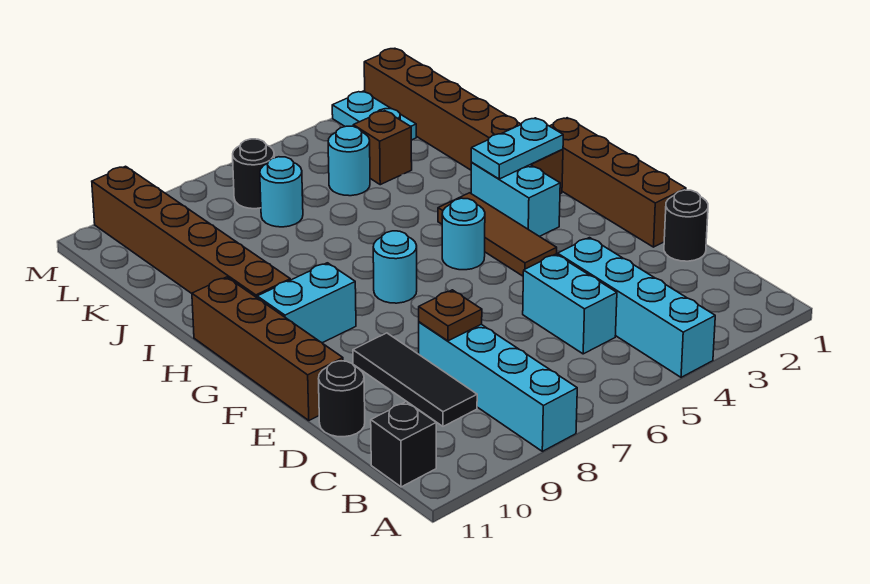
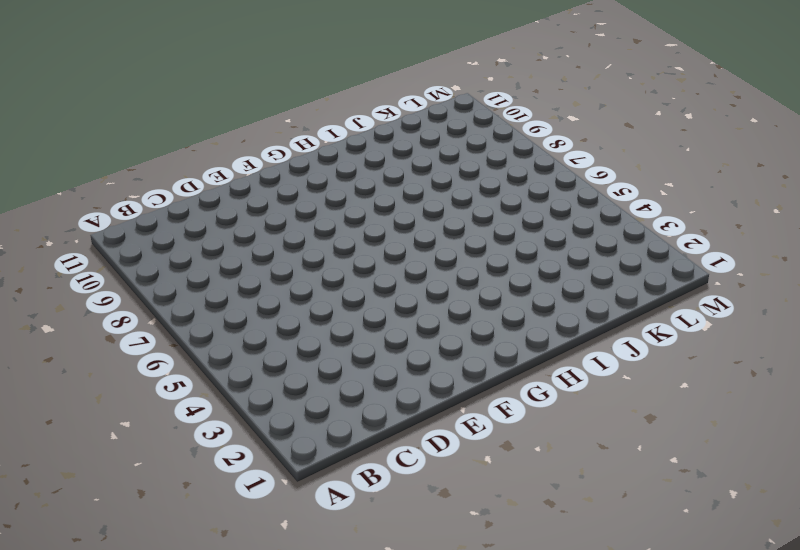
none -> cyan 1x4 brick [558,238,715,377]
none -> cyan 1x4 brick [419,322,577,451]
none -> black 1x1 brick [371,402,436,487]

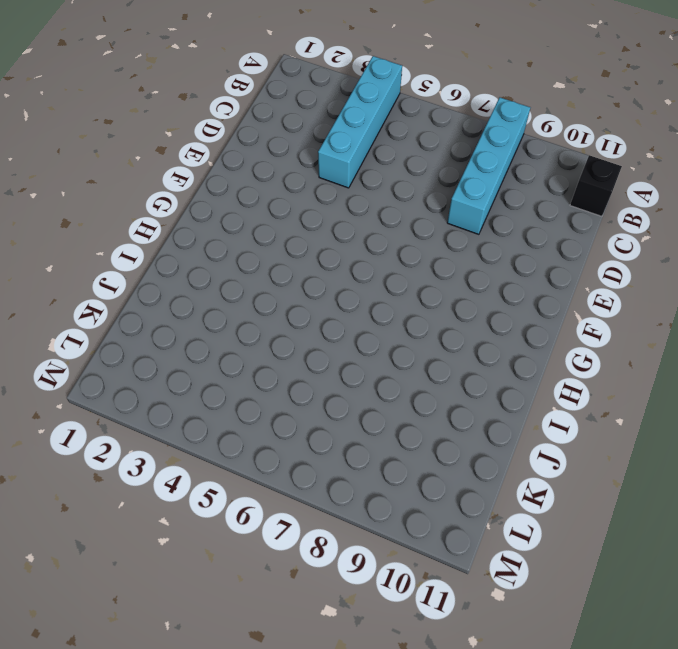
none -> cyan 1x2 brick [523,254,617,354]
none -> black 1x3 tile [353,333,477,426]
none -> black 1x1 round brick [664,190,708,261]

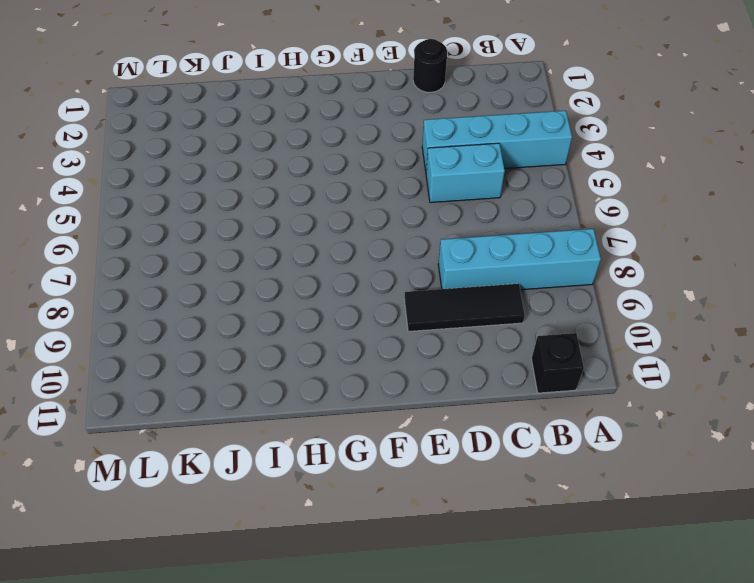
none -> black 1x1 round brick [319,361,365,437]
none -> brown 1x4 brick [550,118,686,247]
none -> brown 1x4 brick [192,277,343,421]

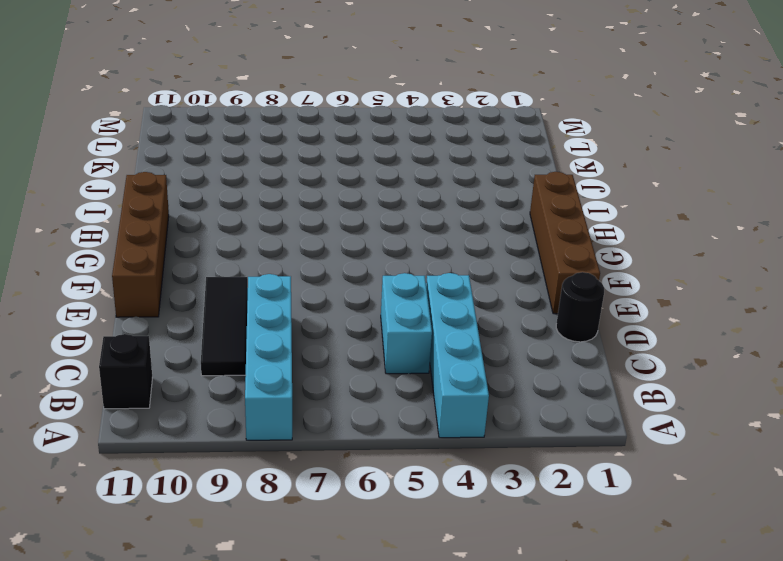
none -> black 1x1 round brick [319,361,365,437]
none -> brown 1x3 tile [438,193,557,276]
none -> cyan 1x2 brick [471,163,560,237]

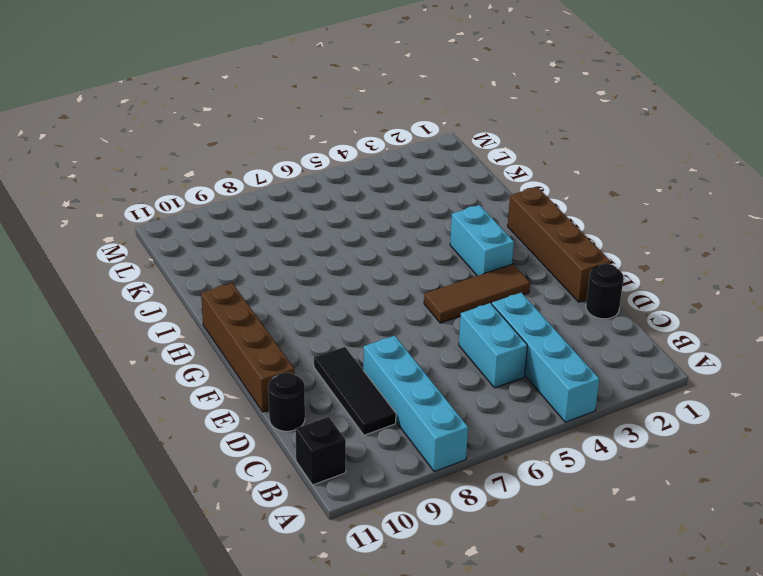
brown 1x3 tile [424,264,530,323] -> brown 1x3 tile turned to [438,193,557,276]
none -> cyan 1x1 round brick [442,198,485,270]
none -> cyan 1x1 round brick [373,231,417,303]
none -> cyan 1x2 brick [257,263,356,343]

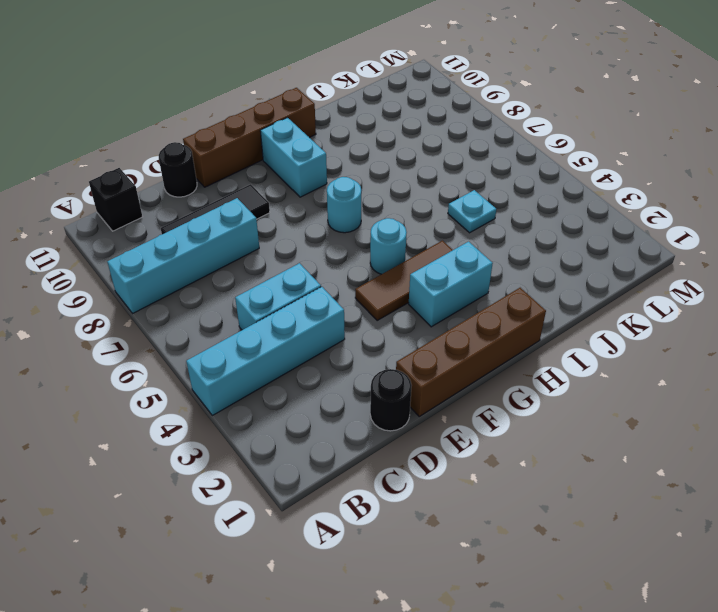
cyan 1x1 plate [448,190,496,233] -> none
none -> brown 1x6 brick [364,48,563,194]
none -> brown 1x6 brick [92,166,290,298]
none -> brown 1x1 brick [353,111,412,185]

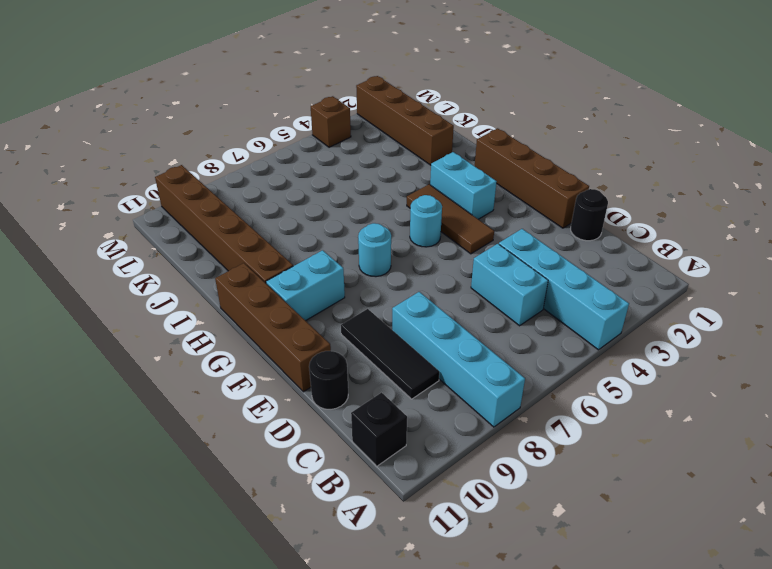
brown 1x4 brick [356,76,454,165] -> brown 1x6 brick [364,48,563,194]
brown 1x1 brick [311,96,351,147] -> brown 1x1 brick moved to [353,111,412,185]
none -> cyan 1x1 round brick [328,126,370,196]
none -> cyan 1x1 round brick [260,157,303,227]
none -> cyan 1x2 plate [332,91,416,140]

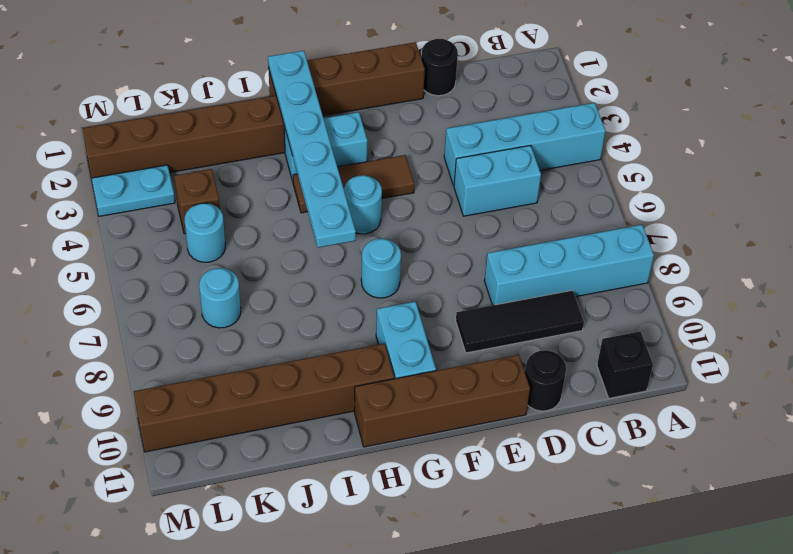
cyan 1x6 plate [268,51,356,248] -> cyan 1x2 plate [471,118,563,179]
none -> black 1x1 round brick [233,139,274,209]
none -> brown 1x1 plate [419,290,482,341]

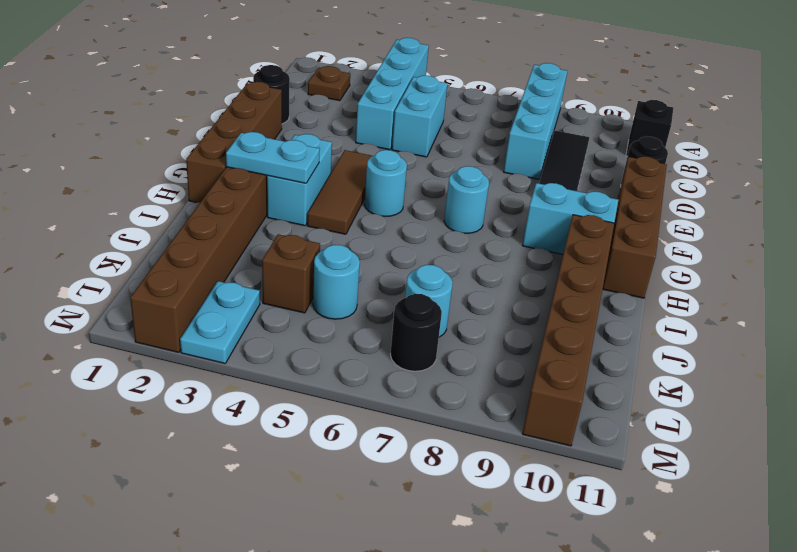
brown 1x1 plate [308,66,350,101] -> brown 1x1 plate moved to [419,290,482,341]

